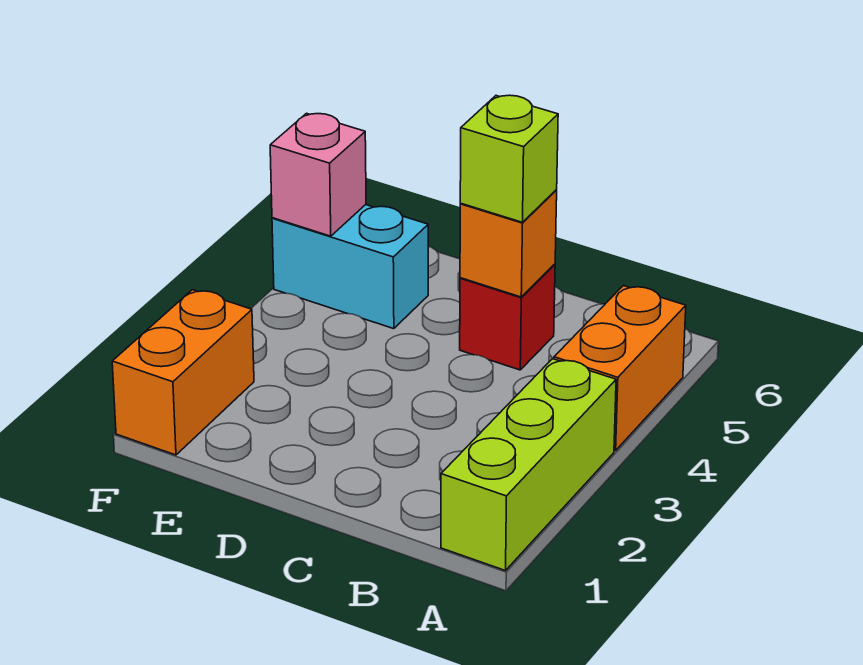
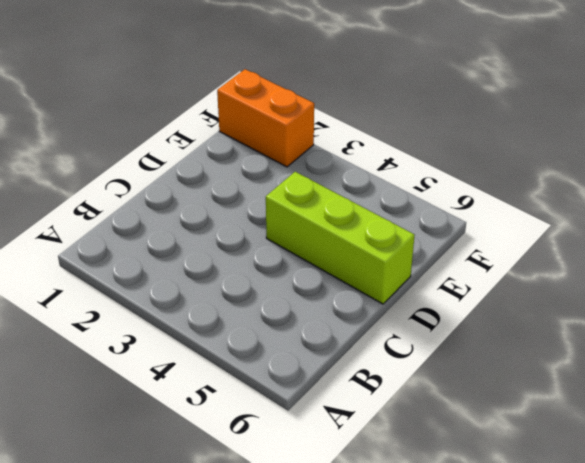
lime 1x3 brick [266,172,415,304] -> lime 1x3 brick moved to [441,359,616,571]
none -> orange 1x2 brick [554,286,686,451]
none -> red 1x1 brick [460,264,555,370]

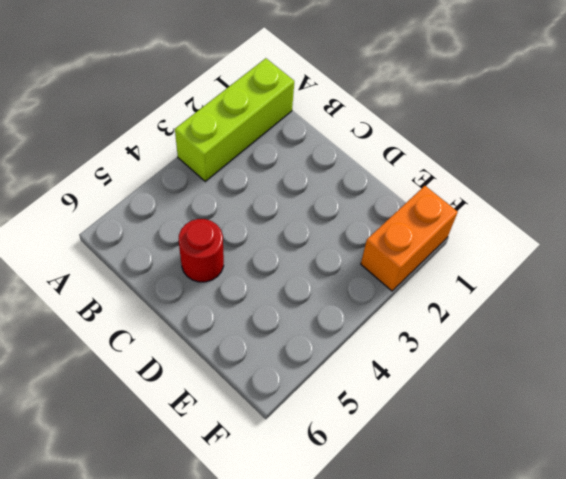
red 1x1 round brick [179,219,224,282] -> red 1x1 brick [460,264,555,370]
none -> orange 1x2 brick [554,286,686,451]
none -> cyan 1x2 brick [272,205,428,329]

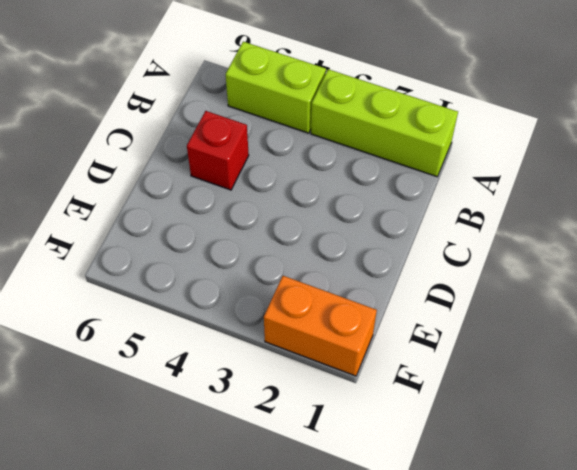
lime 1x2 brick [226,42,326,133] -> orange 1x2 brick [554,286,686,451]
none -> cyan 1x2 brick [272,205,428,329]
none -> orange 1x1 brick [460,190,557,297]

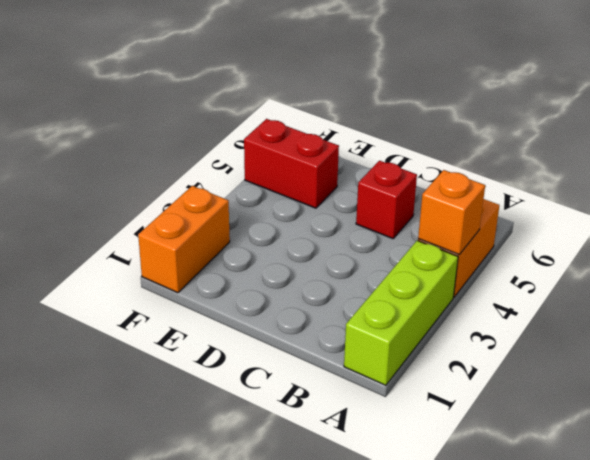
orange 1x1 brick [418,170,485,255] -> orange 1x1 brick moved to [460,190,557,297]
red 1x2 brick [244,119,339,208] -> cyan 1x2 brick [272,205,428,329]
none -> pink 1x1 brick [270,113,366,236]
none -> lime 1x1 brick [460,95,558,222]

